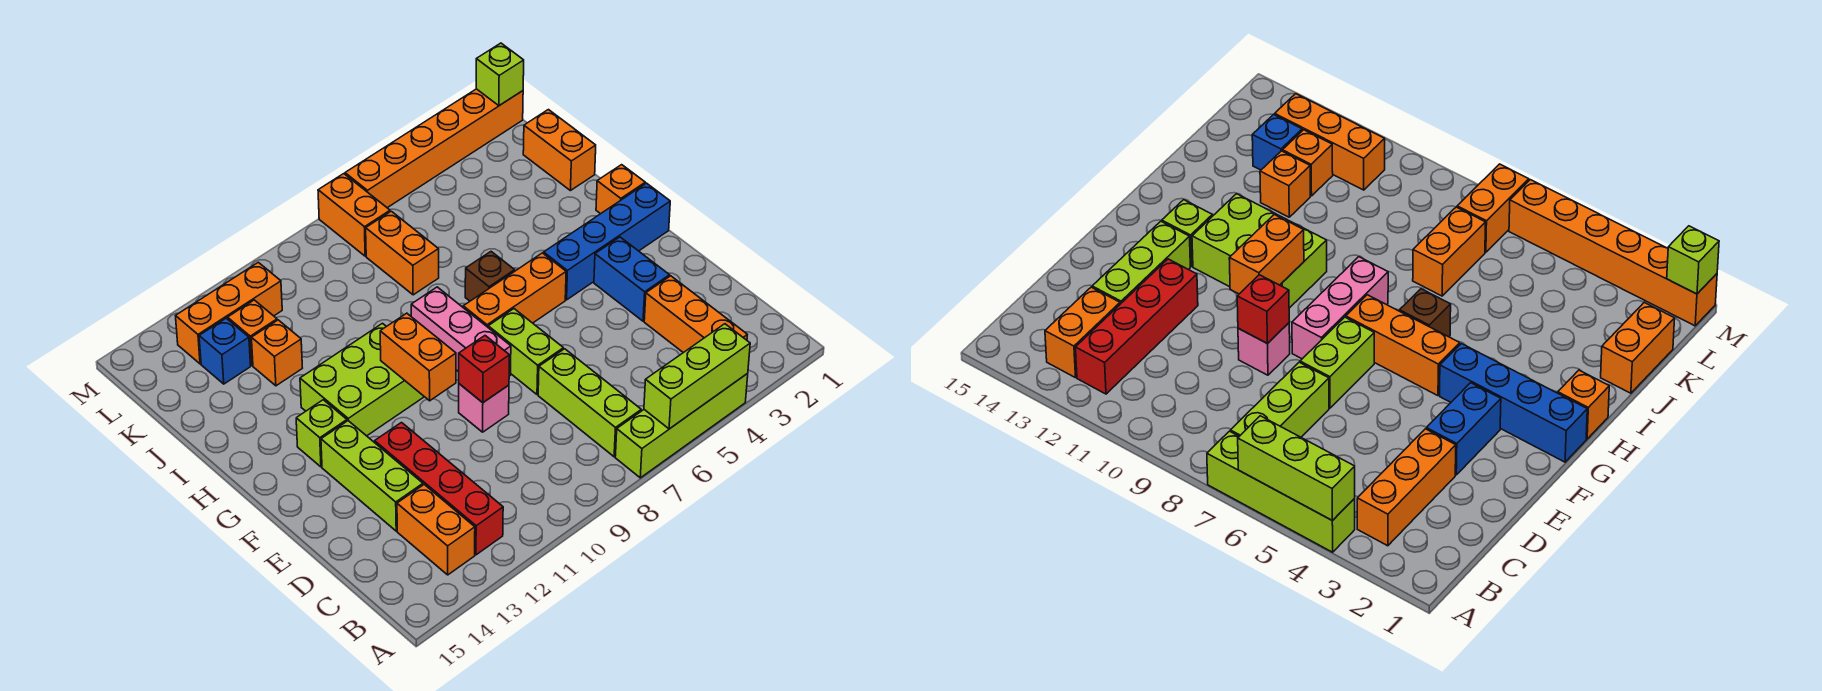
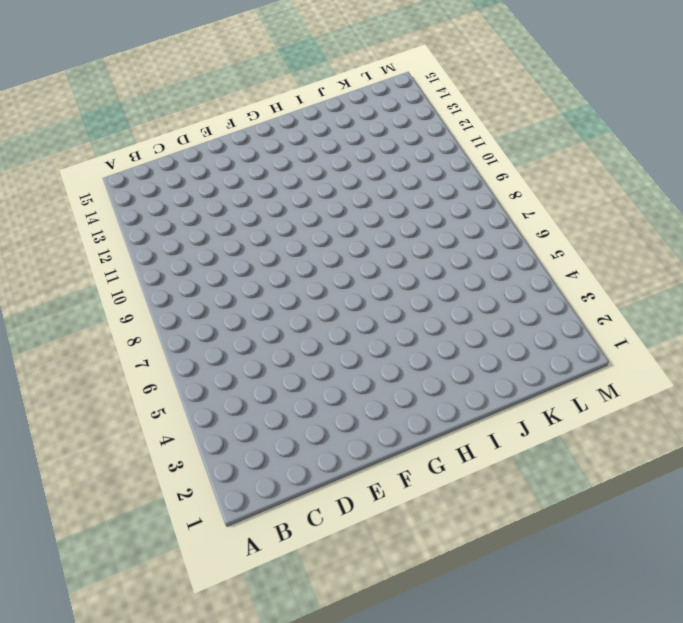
none -> lime 1x4 brick [615,374,748,478]
none -> orange 1x3 brick [644,276,747,353]
none -> lime 1x3 brick [538,349,641,457]

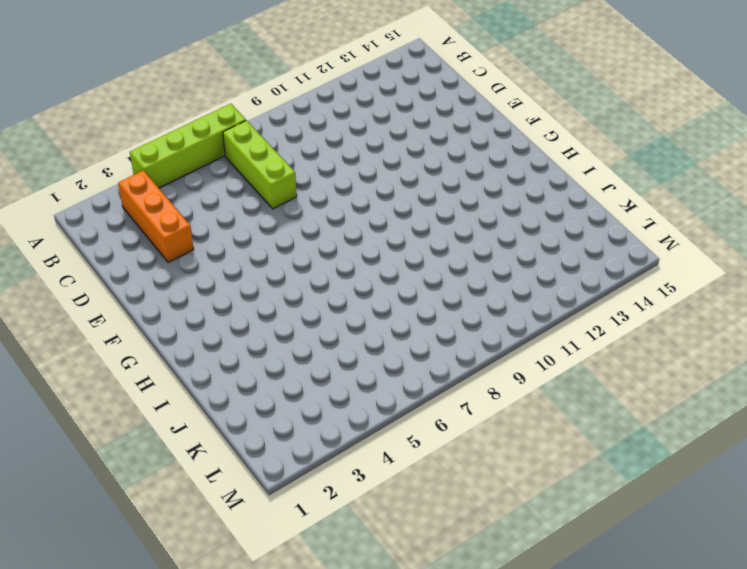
none -> red 1x4 brick [375,423,503,555]
none -> orange 1x2 brick [397,485,475,575]
none -> lime 1x3 brick [321,421,423,531]

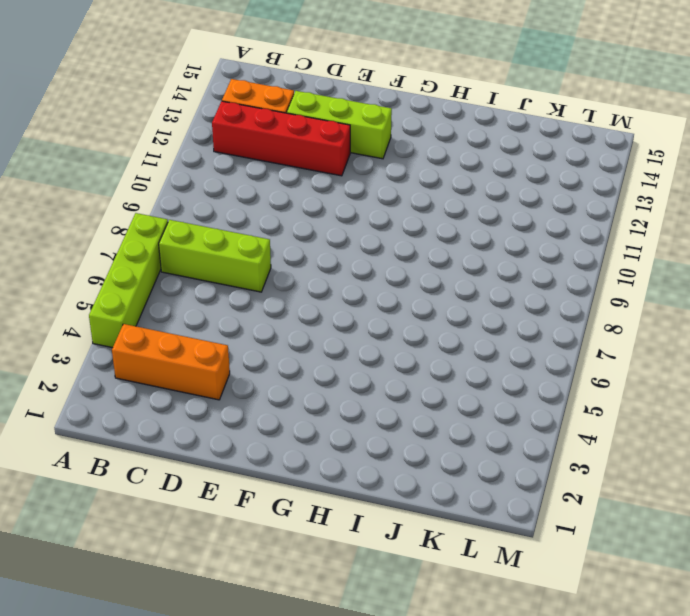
none -> blue 1x2 brick [594,237,670,321]
none -> lime 1x2 brick [488,309,563,395]
none -> pink 1x1 brick [459,384,509,432]

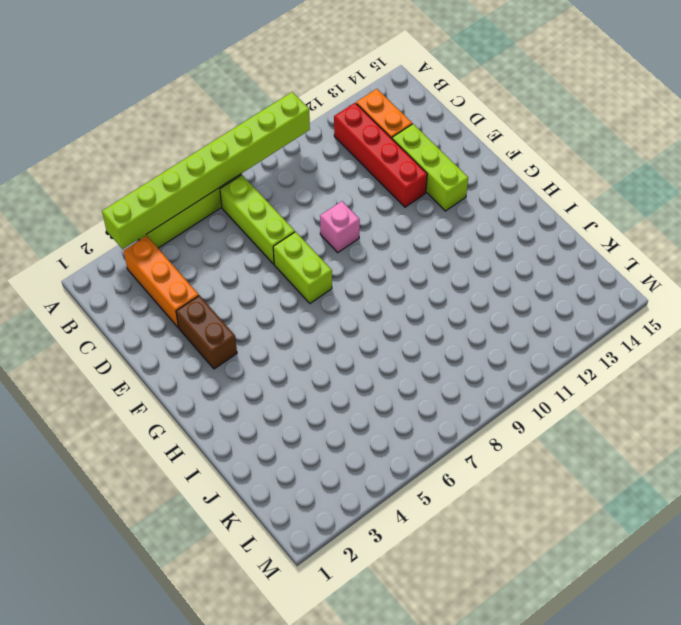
lime 1x8 brick [102,92,310,249] -> lime 1x3 brick [644,324,750,429]
brown 1x2 brick [176,296,237,369] -> blue 1x2 brick [594,237,670,321]
none -> pink 1x3 brick [411,287,511,376]
none -> blue 1x4 brick [544,183,670,300]
none -> orange 1x3 brick [463,253,566,327]

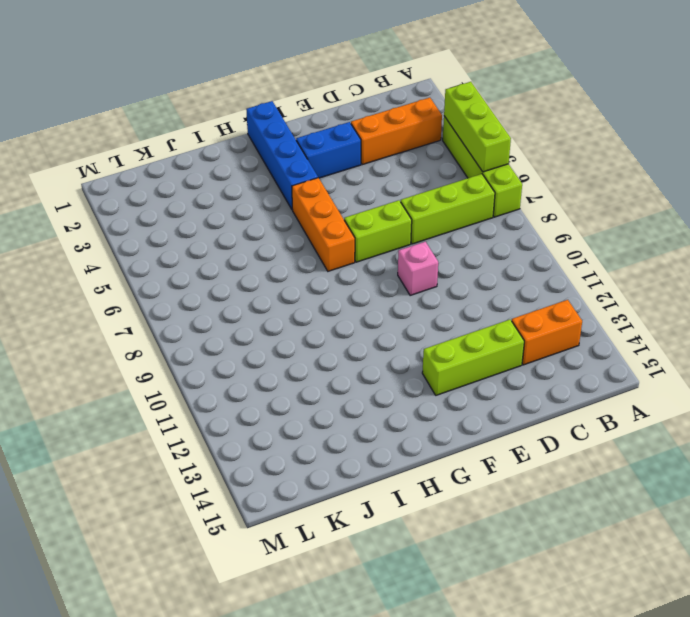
none -> red 1x4 brick [375,423,503,555]
none -> pink 1x3 brick [411,287,511,376]
none -> lime 2x3 brick [300,323,424,436]

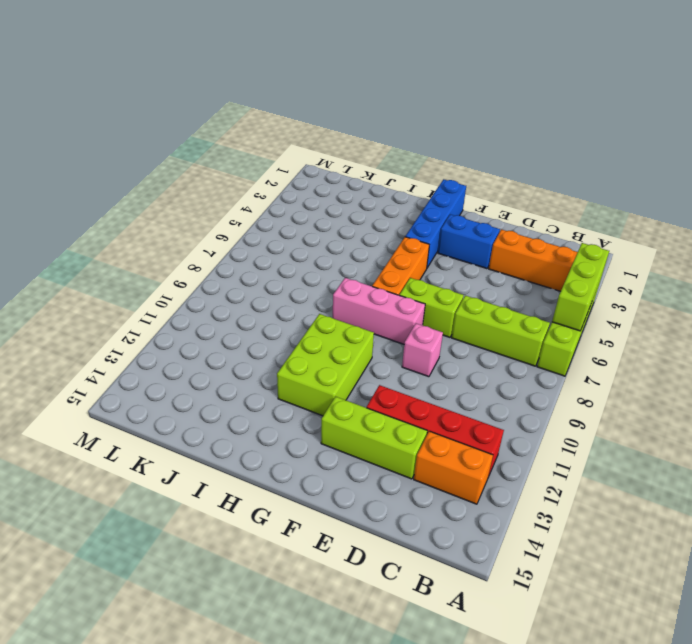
none -> lime 1x1 brick [296,400,347,467]
none -> orange 1x1 brick [596,165,645,214]
none -> brown 1x1 brick [465,252,515,301]

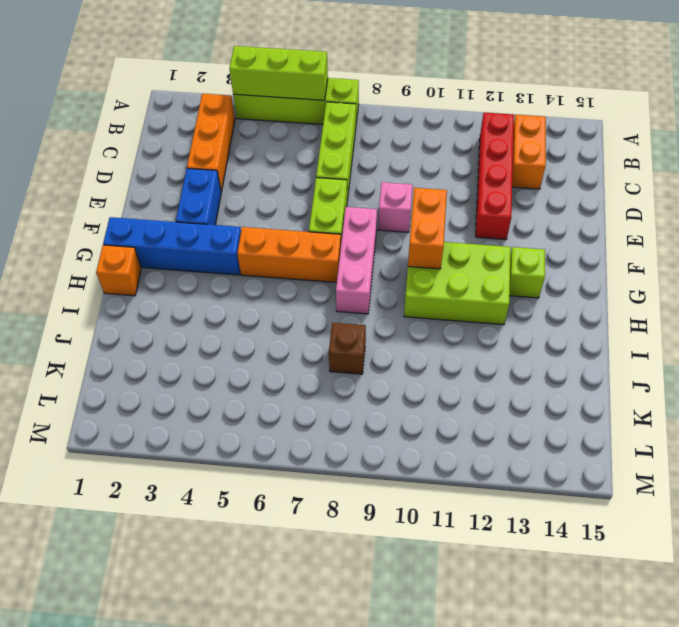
brown 1x1 brick [329,323,366,374] -> brown 1x1 brick moved to [465,252,515,301]
none -> lime 1x3 brick [321,421,423,531]
none -> orange 1x2 brick [523,110,596,191]
none -> orange 1x2 brick [366,211,439,295]

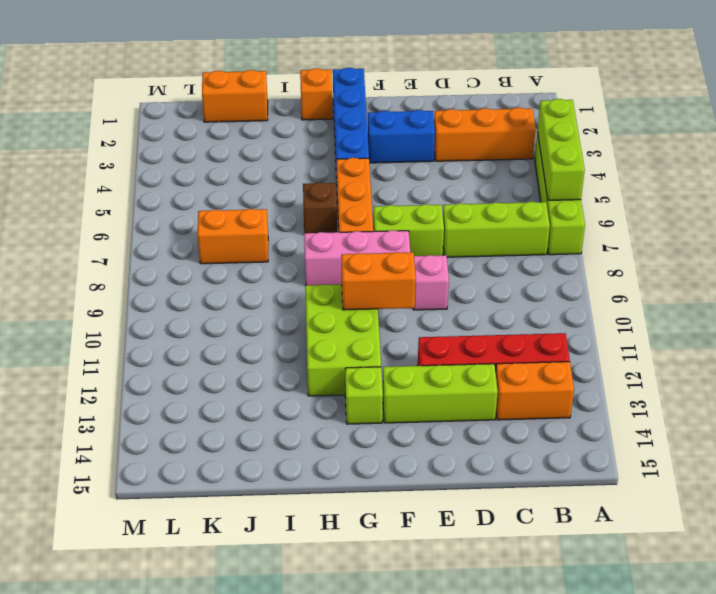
none -> orange 1x1 brick [252,320,302,386]
none -> orange 1x1 brick [228,300,277,365]
none -> blue 1x1 brick [199,318,251,384]

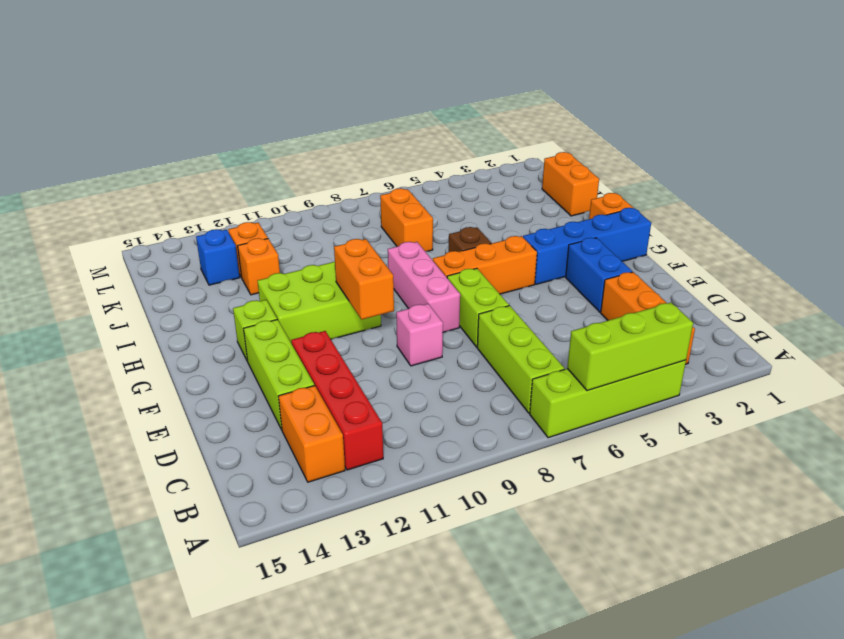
none -> orange 1x2 brick [318,174,390,256]
none -> orange 1x3 brick [176,262,282,364]
none -> orange 1x6 brick [345,89,523,208]

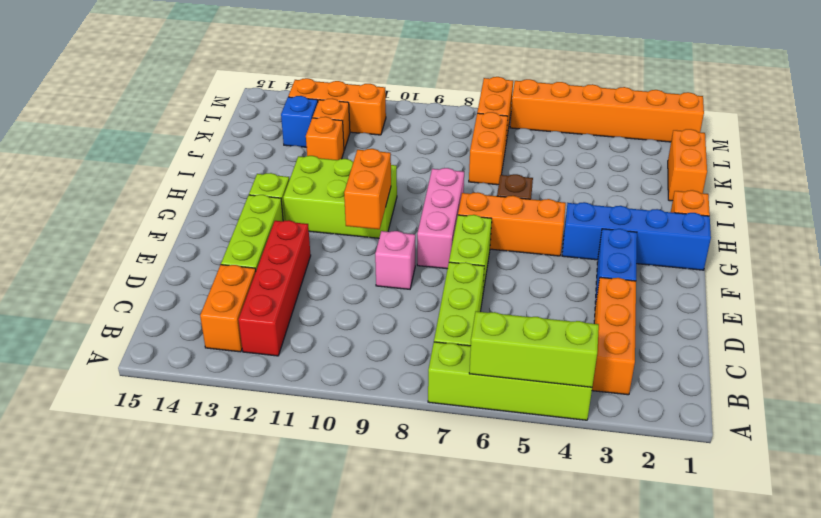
none -> red 1x1 brick [459,336,510,403]
none -> lime 1x1 brick [476,43,524,106]

